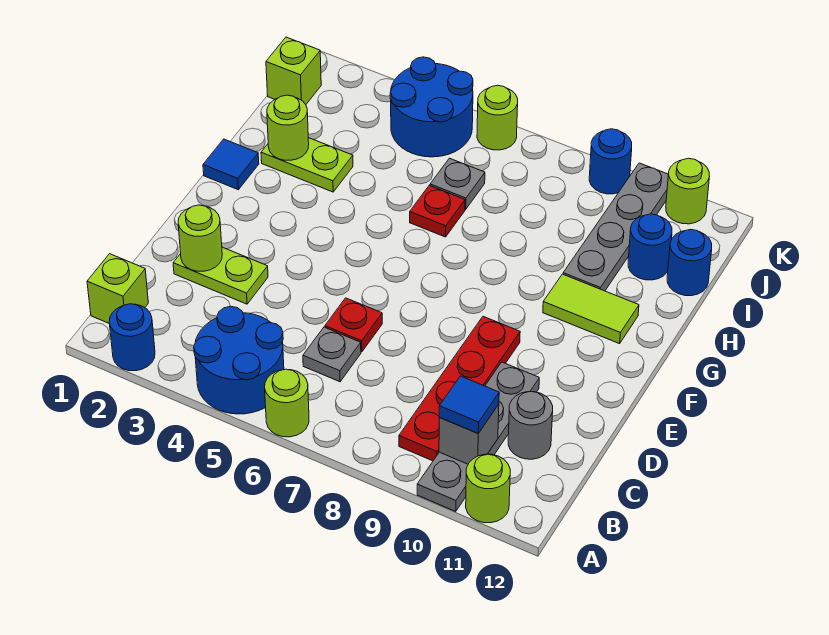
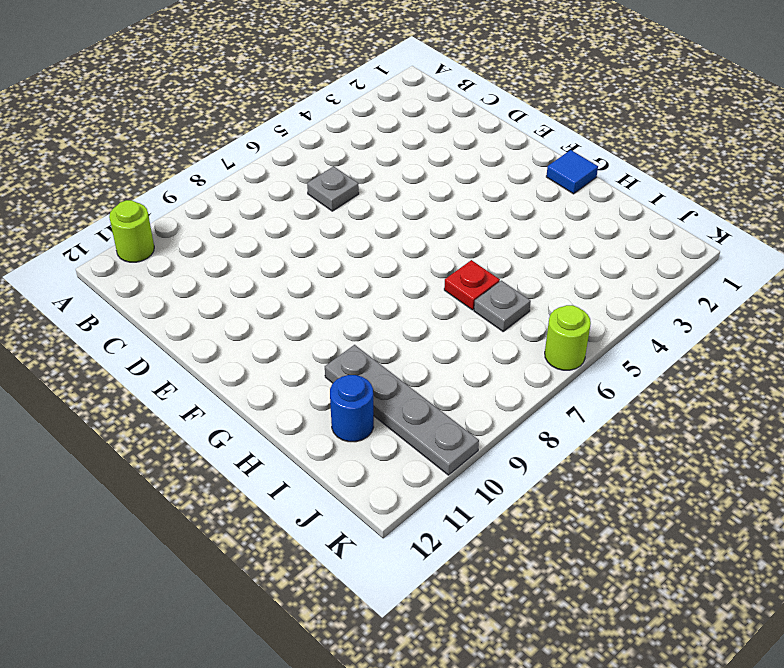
none -> blue 1x1 round brick [109,304,155,371]
none -> blue 2x2 round brick [194,306,284,414]
none -> lime 1x1 round brick [265,369,309,437]

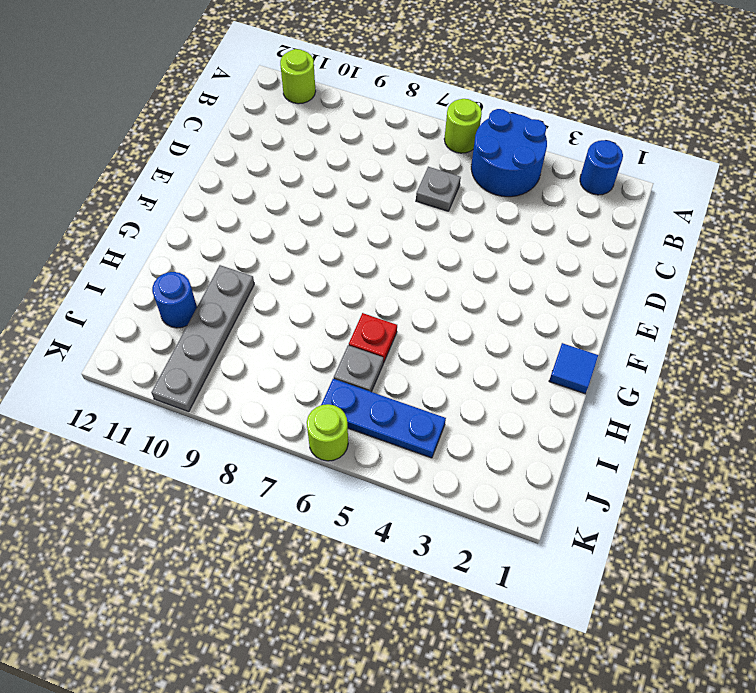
blue 1x3 plate [321,379,446,458] -> blue 2x2 round brick [390,57,473,157]
none -> grey 1x4 plate [417,362,539,511]
none -> lime 1x1 brick [87,254,148,323]
none -> red 1x4 plate [399,316,520,461]

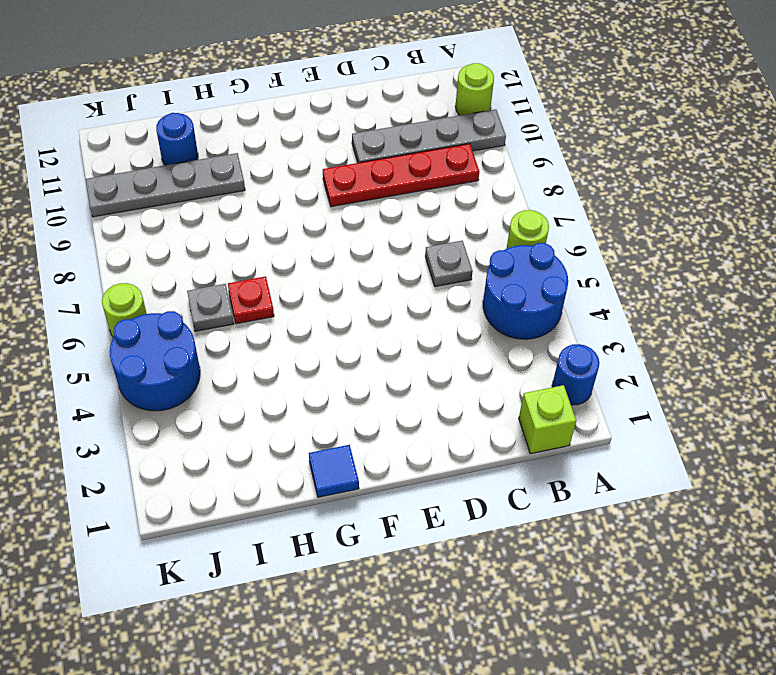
none -> grey 1x1 round brick [508,391,553,459]
none -> lime 1x2 plate [173,247,268,304]
none -> red 1x1 plate [325,298,382,352]

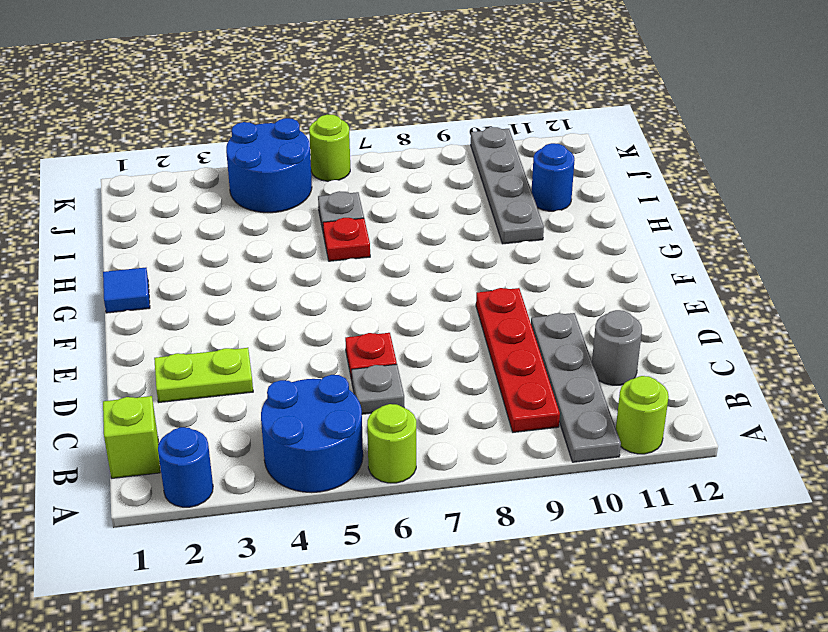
none -> lime 1x2 tile [543,274,639,344]
none -> lime 1x2 plate [261,138,353,192]
none -> blue 1x1 round brick [667,229,712,296]

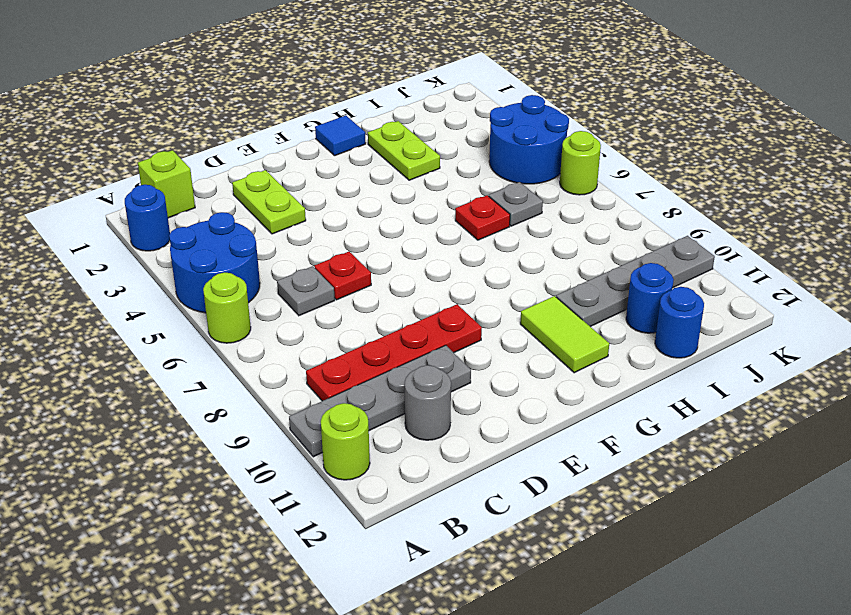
none -> lime 1x1 brick [266,37,321,104]
none -> blue 1x1 round brick [589,129,632,194]
none -> lime 1x1 round brick [666,158,710,224]

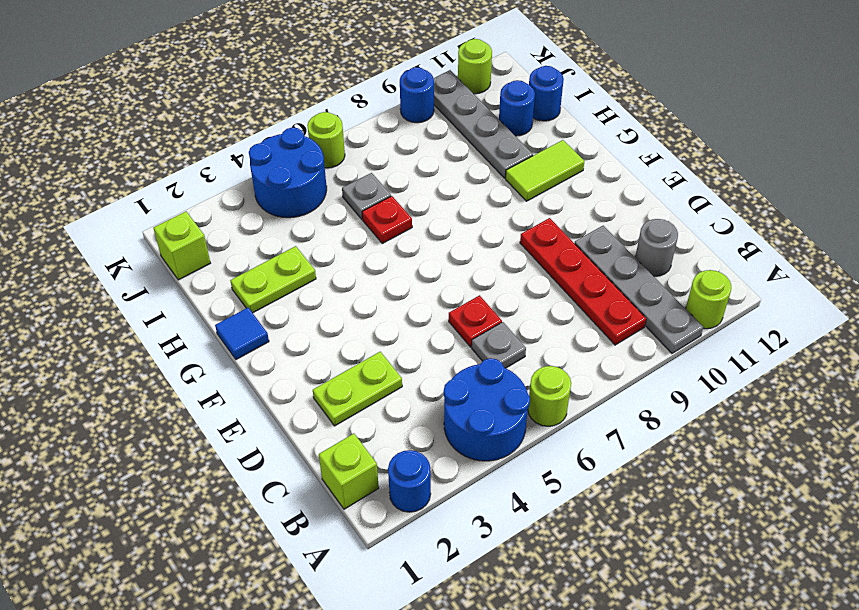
none -> grey 1x1 brick [439,404,499,464]
none -> lime 1x1 round brick [178,205,222,271]
none -> lime 1x1 round brick [267,95,309,160]

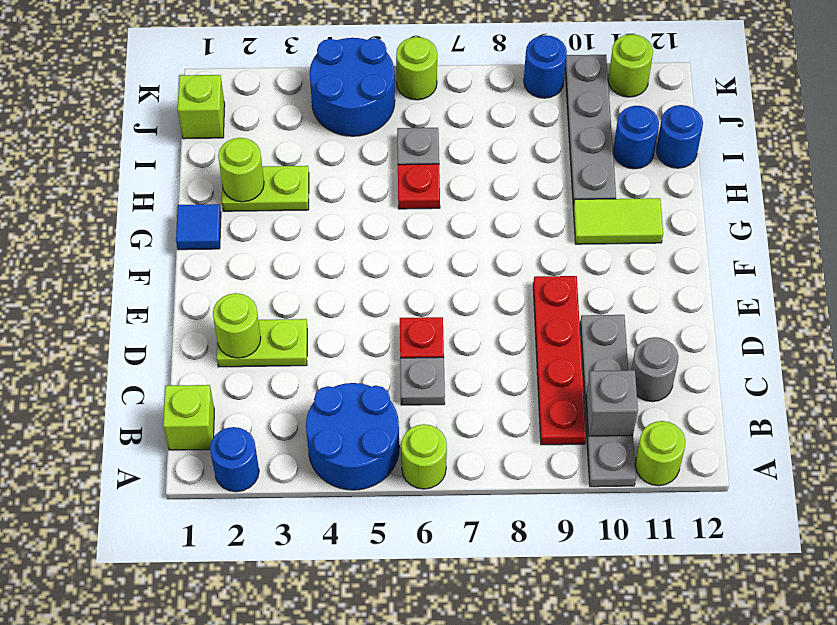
none -> blue 1x1 tile [439,376,499,433]

